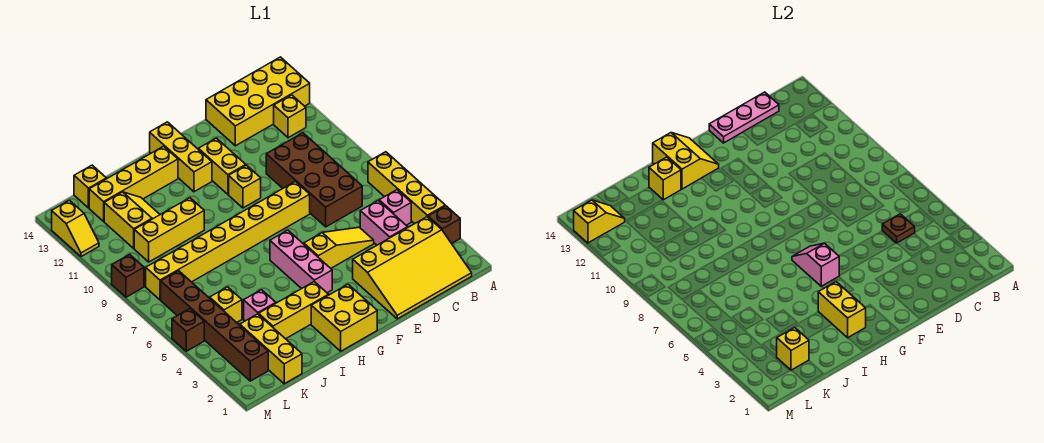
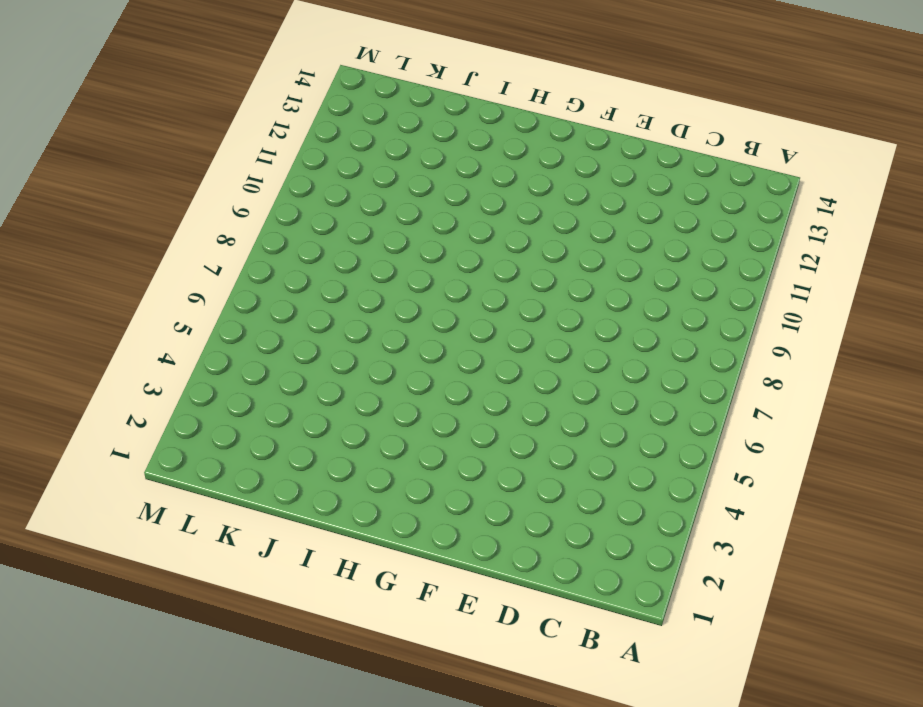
none -> brown 1x1 brick [428,206,460,243]
none -> yellow 1x4 brick [368,152,445,224]
none -> yellow 2x4 brick [206,57,310,146]
none -> yellow 3x4 slope [353,217,472,319]

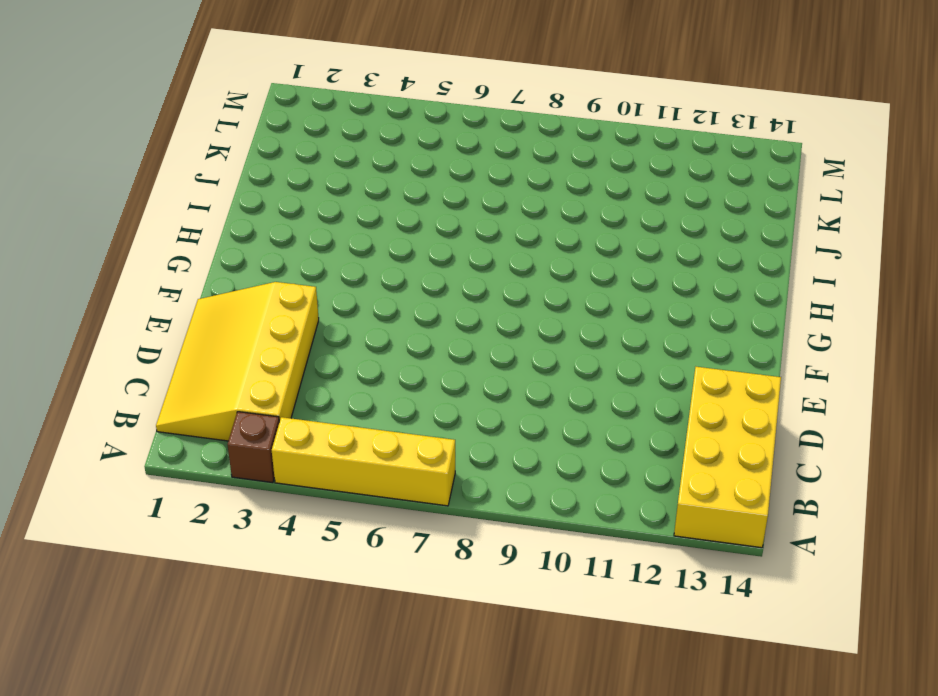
none -> pink 1x1 brick [379,190,411,225]
none -> yellow 1x1 brick [274,95,306,138]
none -> pink 1x2 brick [360,201,408,245]
none -> brown 2x4 brick [266,133,362,227]

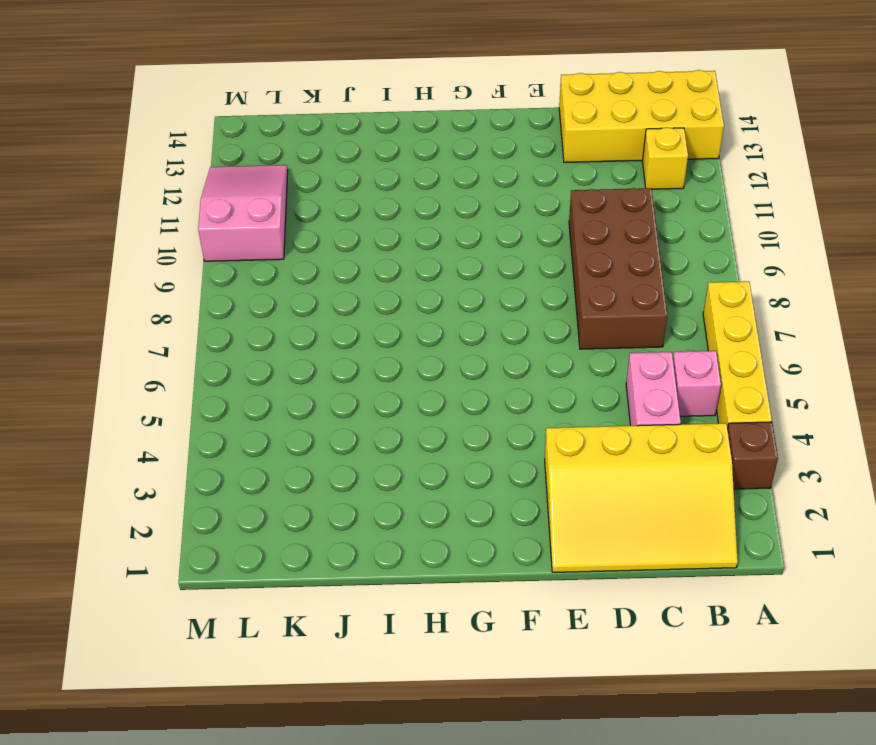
pink 2x3 slope [198,165,288,261] -> yellow 1x2 slope [52,200,99,257]
none -> yellow 1x3 slope [304,227,374,268]
none -> yellow 1x8 brick [146,181,310,300]
none -> yellow 1x1 brick [229,165,261,208]
none -> yellow 1x2 brick [198,138,246,194]

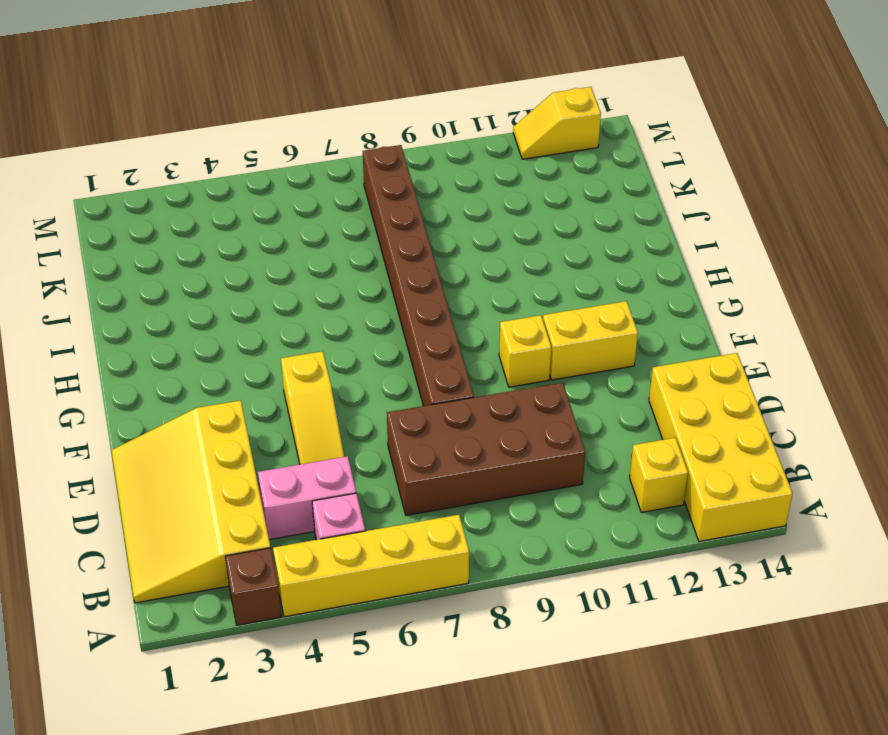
brown 1x8 brick [363,145,474,406] -> yellow 1x8 brick [146,181,310,300]
none -> yellow 2x2 brick [311,284,377,351]
none -> pink 1x3 brick [270,230,332,293]
none -> yellow 1x3 brick [150,122,212,192]
none -> yellow 1x3 brick [259,282,328,339]

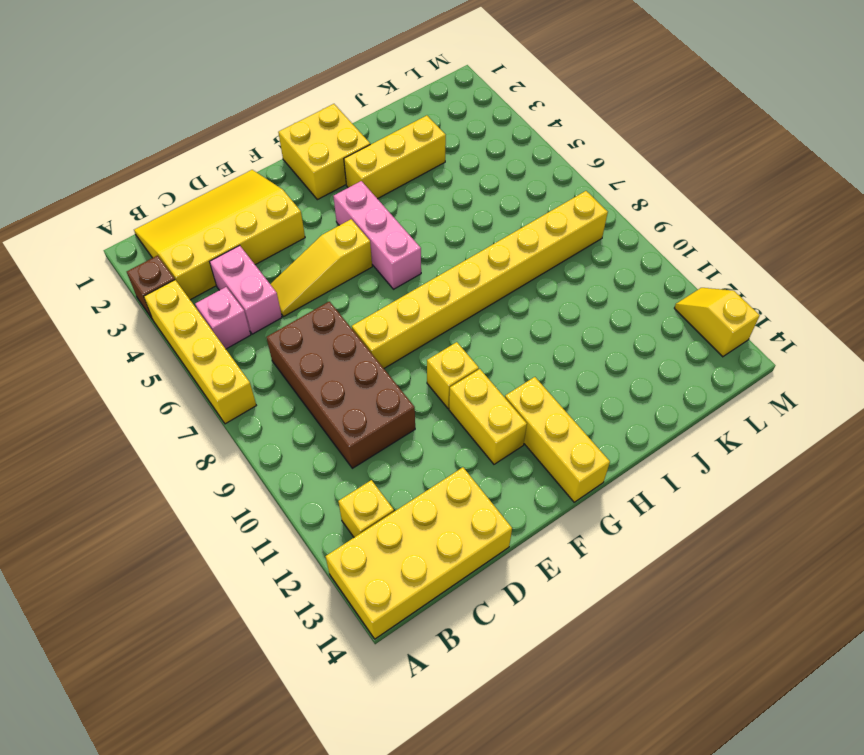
none -> yellow 1x4 brick [89,146,178,221]
none -> yellow 1x3 brick [134,198,204,262]
none -> pink 1x1 brick [244,290,276,321]
none -> yellow 2x2 slope [104,192,160,248]

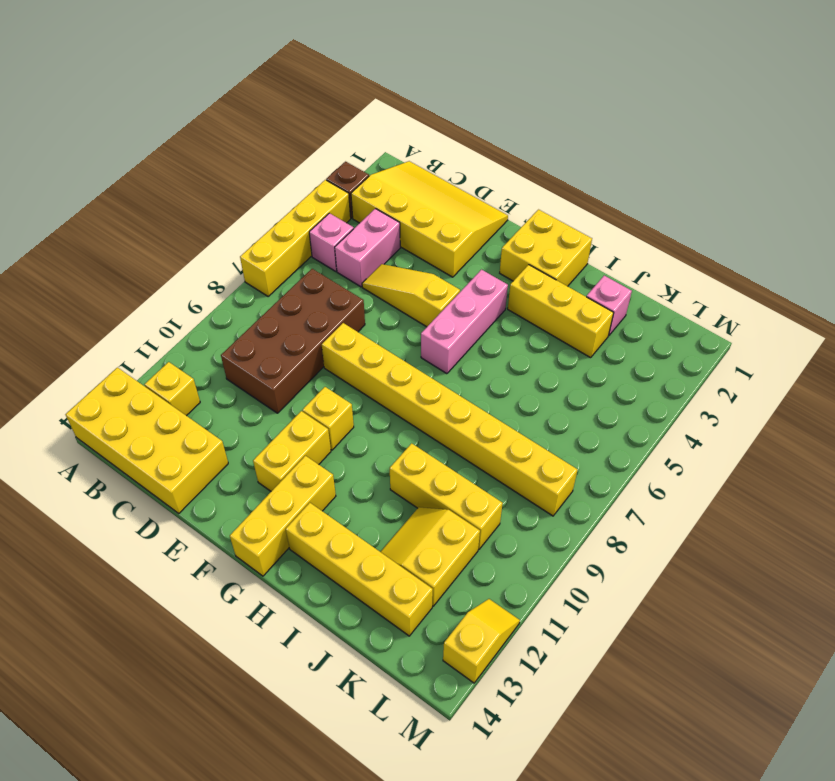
pink 1x1 brick [586,276,632,336] -> pink 1x1 brick moved to [244,290,276,321]
none -> yellow 1x3 brick [240,314,302,384]
none -> yellow 1x1 brick [210,287,242,323]
none -> yellow 1x1 brick [74,165,106,208]
none -> brown 1x6 brick [161,271,268,381]

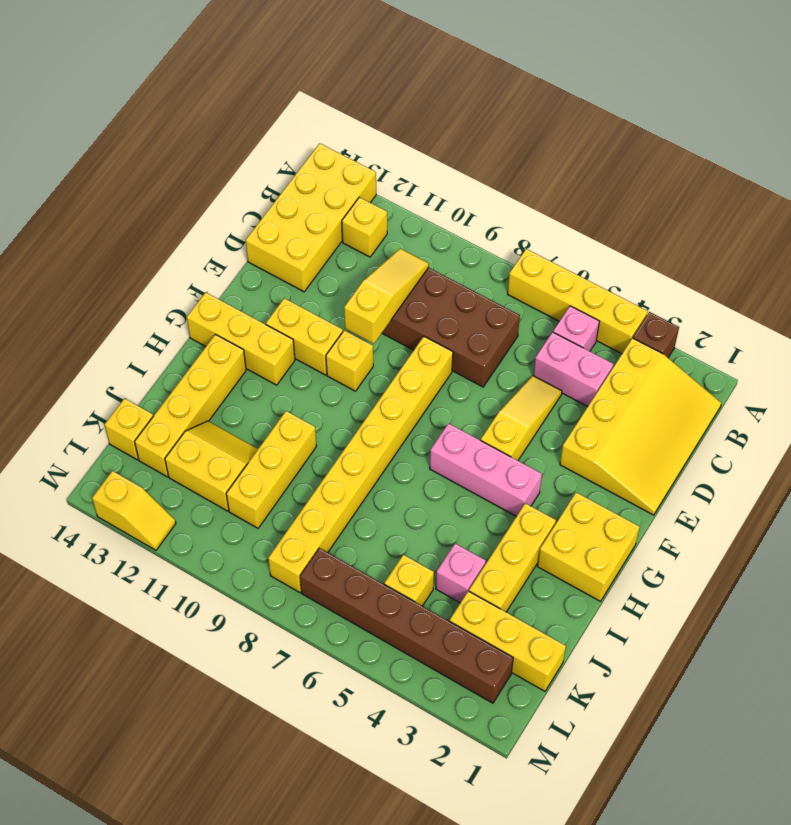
yellow 1x3 slope [344,249,429,344] -> none
none -> brown 1x1 brick [172,309,204,351]
none -> brown 1x1 brick [112,254,144,297]
none -> brown 1x1 plate [882,214,915,243]
none -> pink 1x3 plate [709,92,779,143]

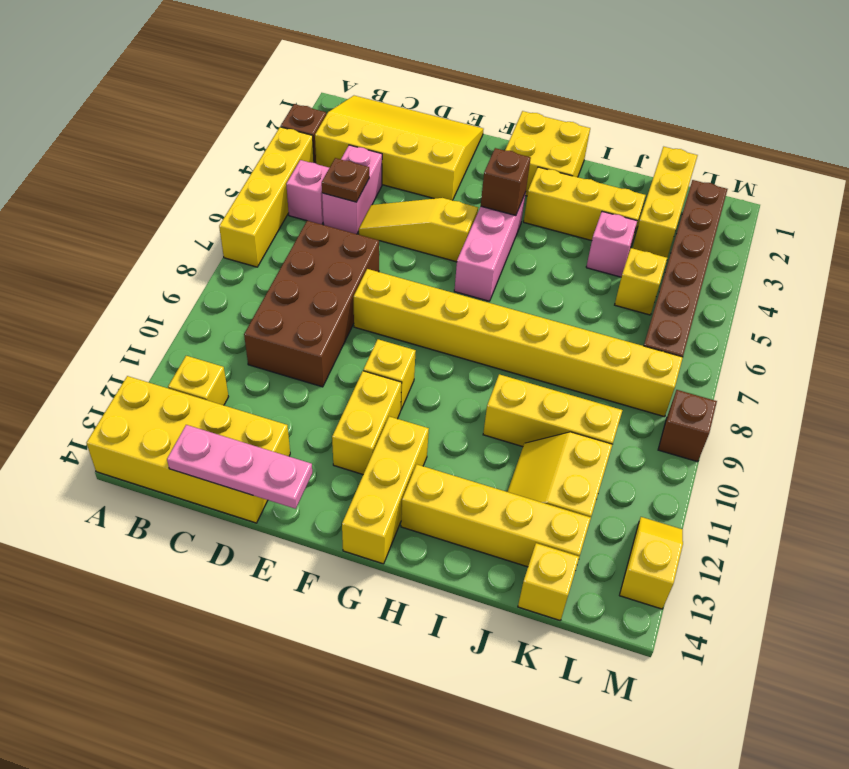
brown 1x1 brick [481,148,531,216] -> brown 1x1 brick moved to [172,309,204,351]
none -> pink 1x2 slope [792,243,839,287]
none -> yellow 2x2 slope [653,133,719,189]
none -> yellow 1x2 brick [818,282,866,338]
none -> yellow 1x1 brick [649,157,681,200]

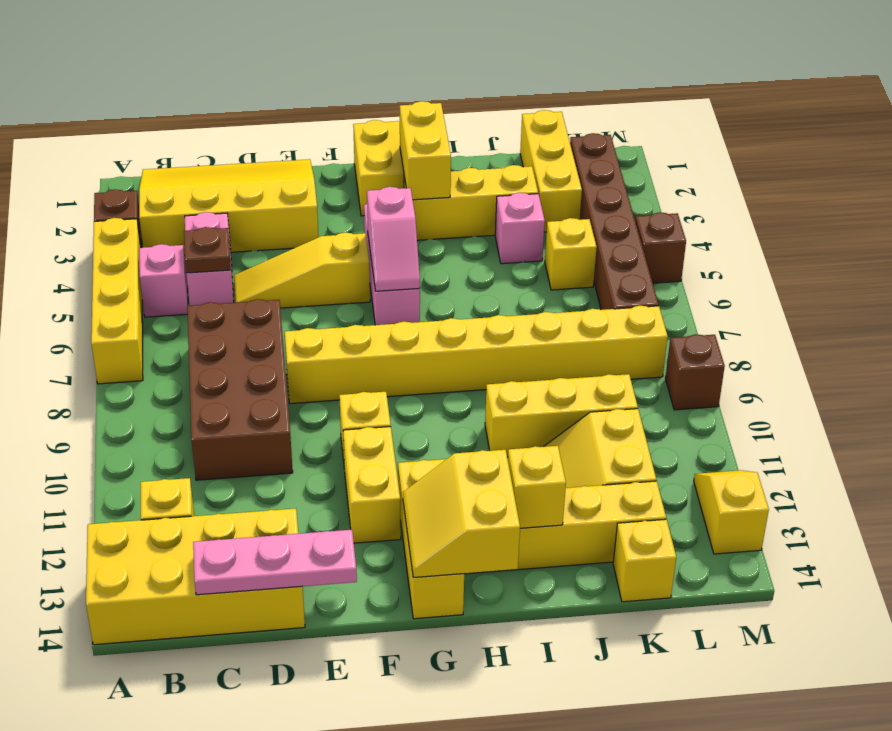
none -> yellow 1x1 brick [777,328,809,370]
none -> yellow 1x2 slope [574,200,625,243]

